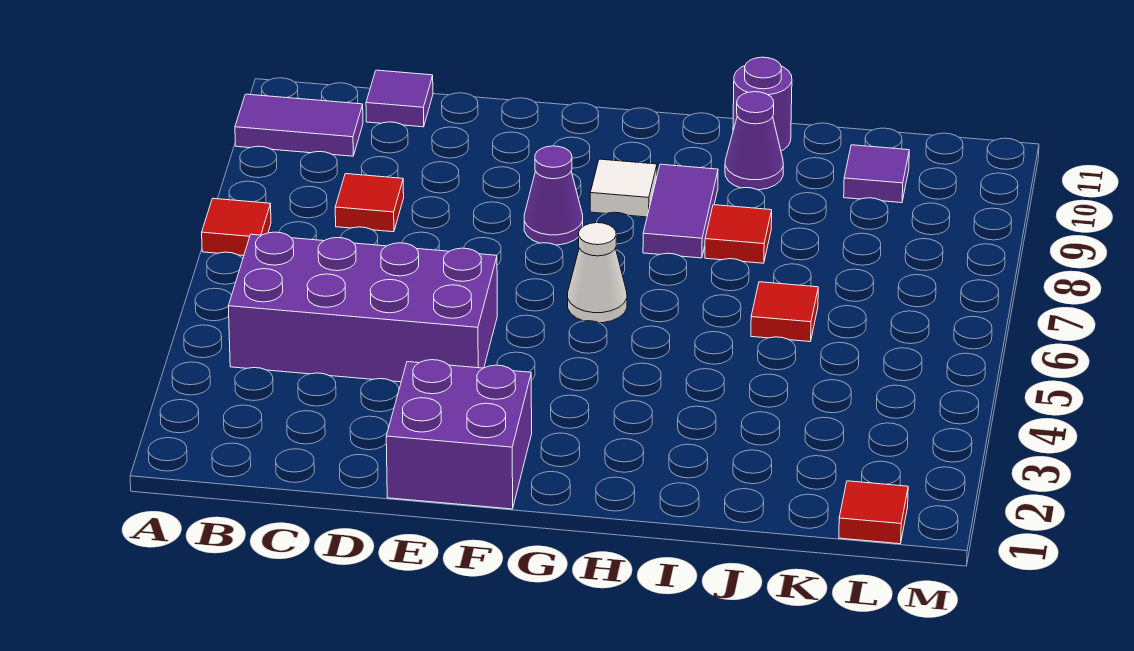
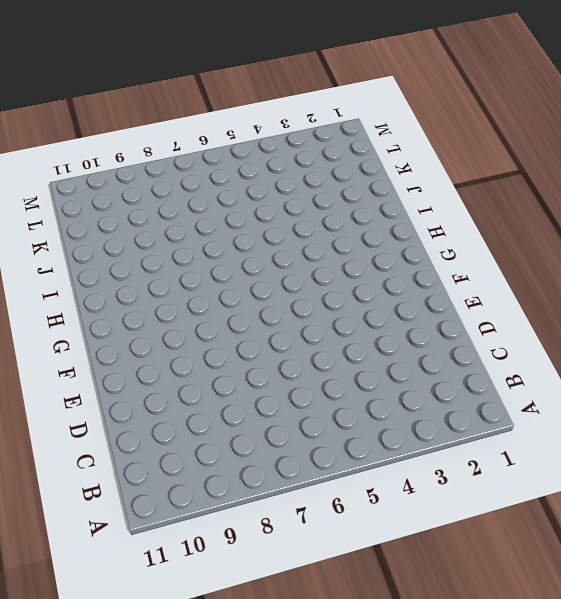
none -> red 1x1 tile [202,199,271,256]
none -> purple 1x2 tile [235,94,363,156]
none -> purple 2x4 brick [228,232,497,382]

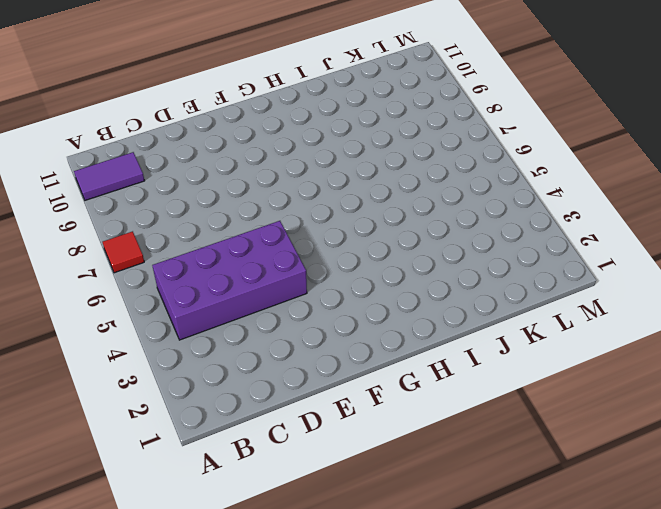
none -> red 1x1 tile [335,174,404,232]
none -> purple 1x1 tile [366,70,433,127]
none -> purple 2x2 brick [386,360,532,509]

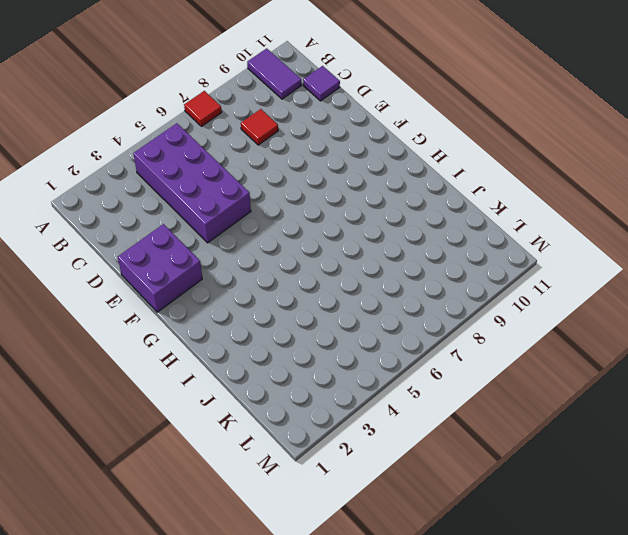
none -> purple 1x1 cone [524,146,583,245]
none -> white 1x1 cone [568,223,627,323]
none -> white 1x1 tile [590,159,657,217]

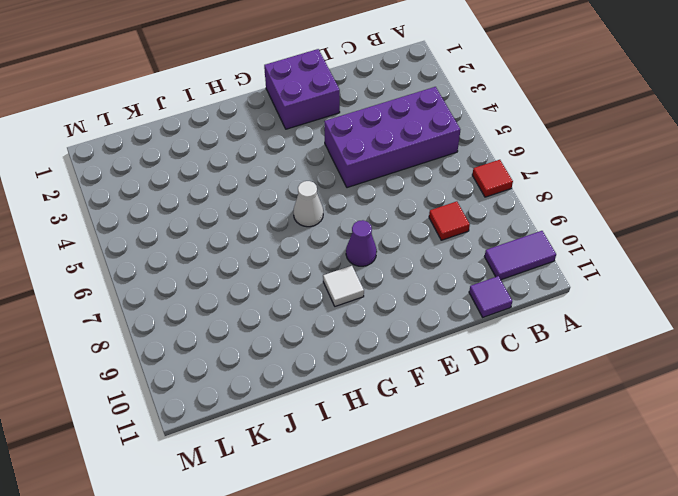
none -> purple 1x2 tile [643,164,718,258]
none -> red 1x1 tile [705,205,772,263]
none -> purple 1x1 cone [725,92,783,190]

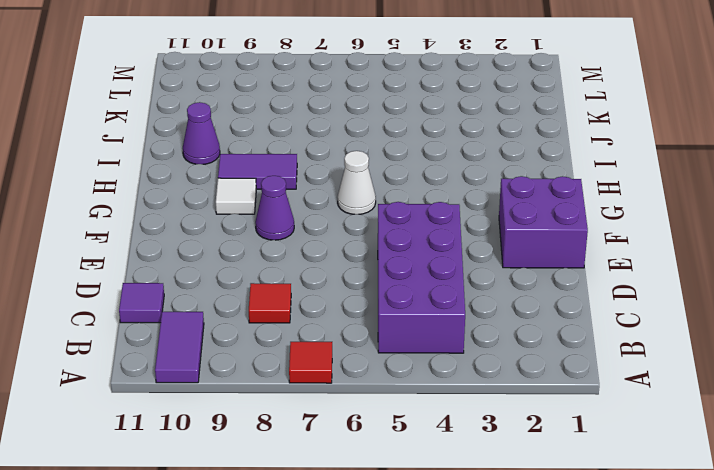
none -> red 1x1 tile [705,205,772,263]
none -> purple 1x1 round brick [733,57,792,151]
none -> red 1x1 tile [751,282,818,342]

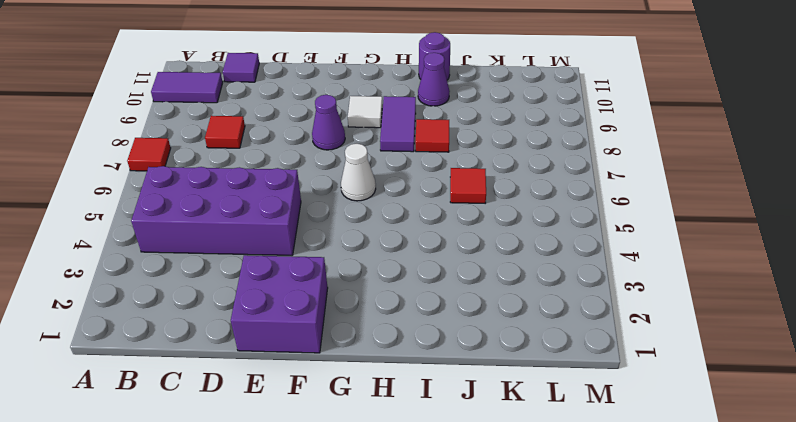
none -> purple 1x1 tile [844,145,909,203]
none -> red 1x1 tile [839,481,908,544]

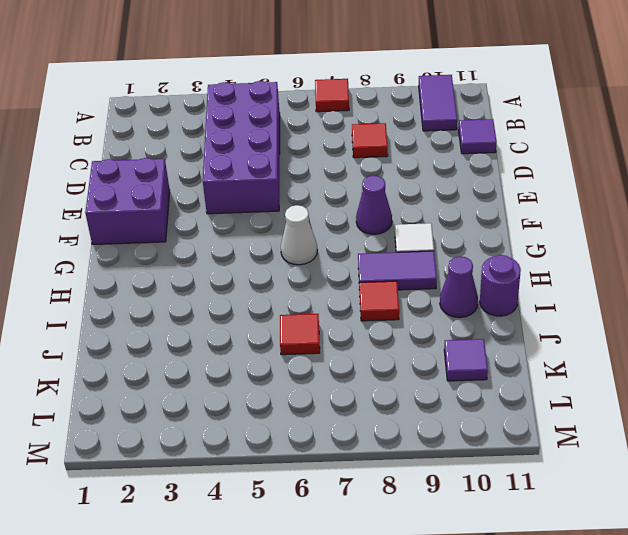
none -> red 1x1 tile [839,481,908,544]

